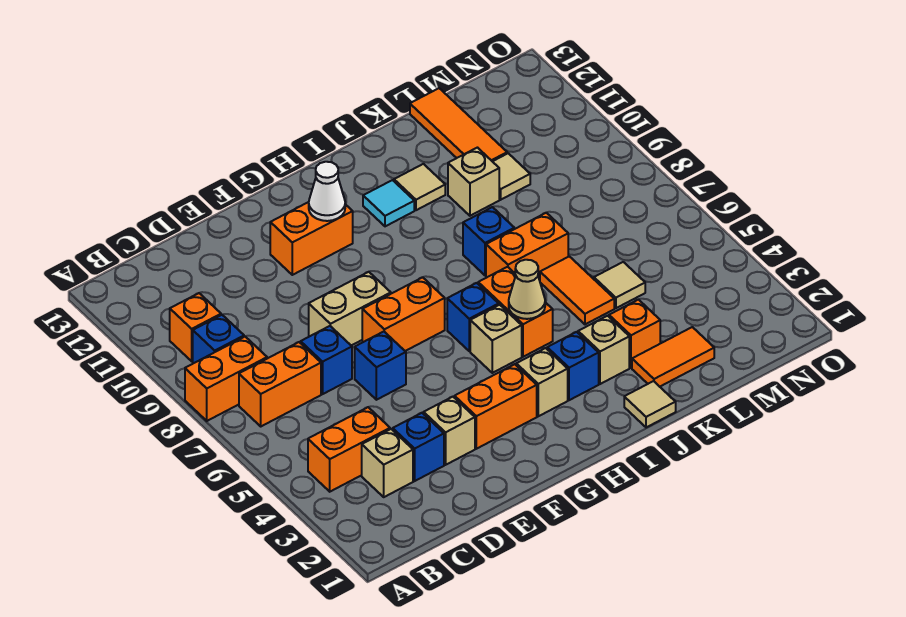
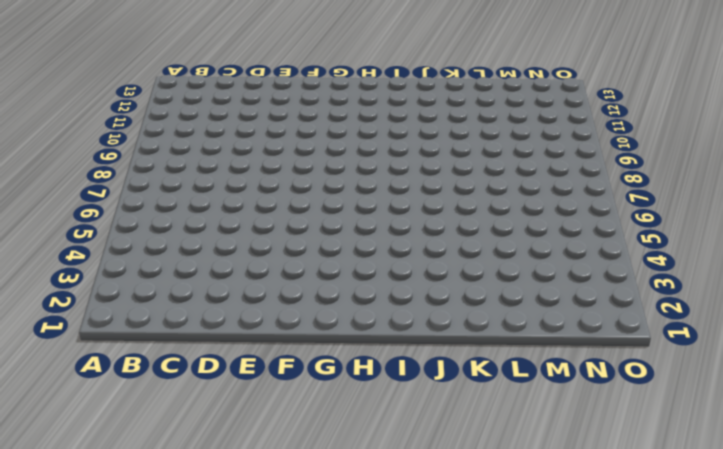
none -> orange 1x2 brick [185,337,267,421]
none -> orange 1x2 brick [308,407,390,492]
none -> orange 1x2 brick [239,342,321,426]
none -> blue 1x1 brick [193,315,244,363]

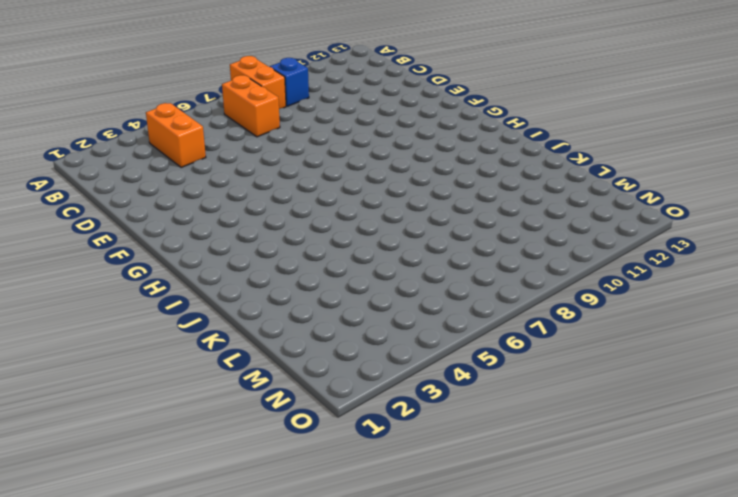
none -> orange 1x1 brick [170,293,221,361]
none -> tan 1x1 brick [362,429,413,497]
none -> blue 1x1 brick [393,413,444,481]
none -> blue 1x1 brick [301,326,352,394]

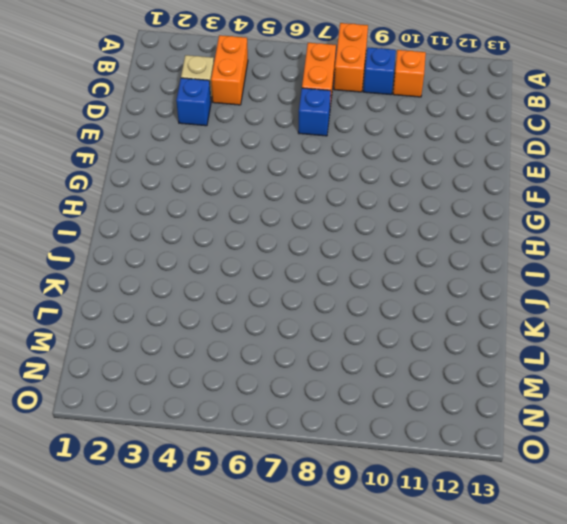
none -> tan 1x1 brick [424,397,475,465]
none -> blue 1x1 brick [355,332,406,400]
none -> tan 1x2 brick [309,272,391,346]
none -> orange 1x2 brick [455,364,537,449]

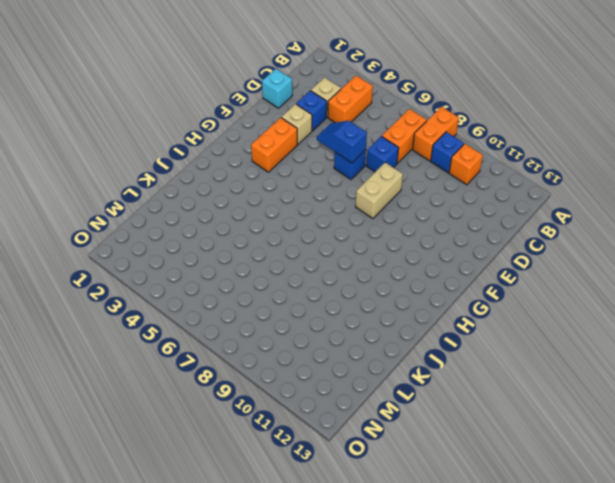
cyan 1x1 brick [262,69,292,108] -> none
blue 1x2 slope [317,121,367,163] -> none
none -> orange 1x2 brick [362,277,445,351]
none -> orange 1x2 brick [270,202,353,275]
none -> tan 1x1 brick [516,348,568,416]
none -> tan 1x1 brick [470,305,522,373]

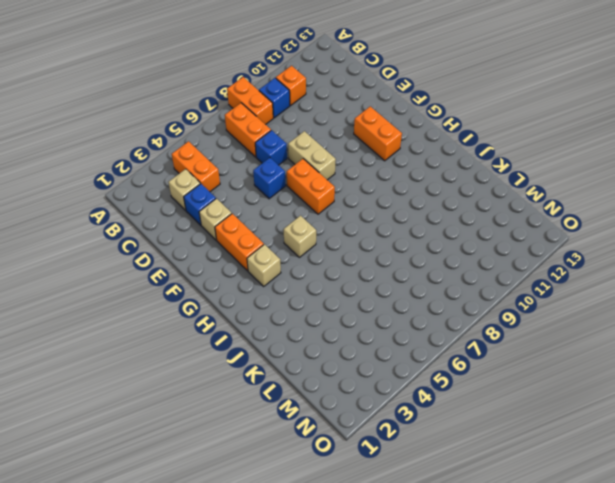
none -> blue 1x1 brick [447,283,499,351]
none -> blue 1x1 brick [547,332,599,400]
none -> orange 1x2 brick [478,267,553,357]
none -> cyan 1x1 tile [363,180,414,226]

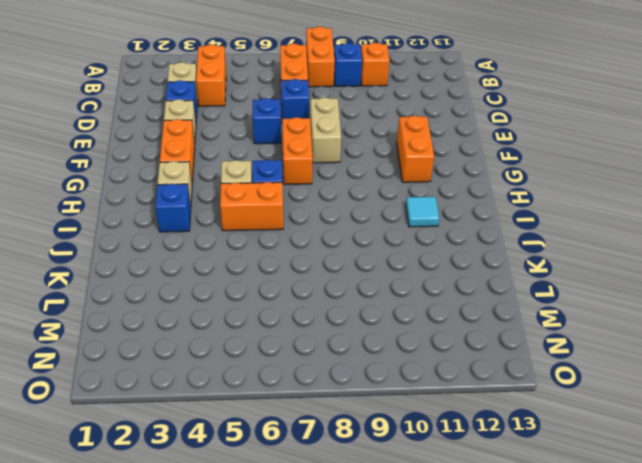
none -> tan 1x1 tile [624,381,676,427]
none -> tan 1x1 brick [578,316,629,384]
none -> orange 1x2 brick [486,213,568,280]
none -> blue 1x1 brick [463,207,514,275]

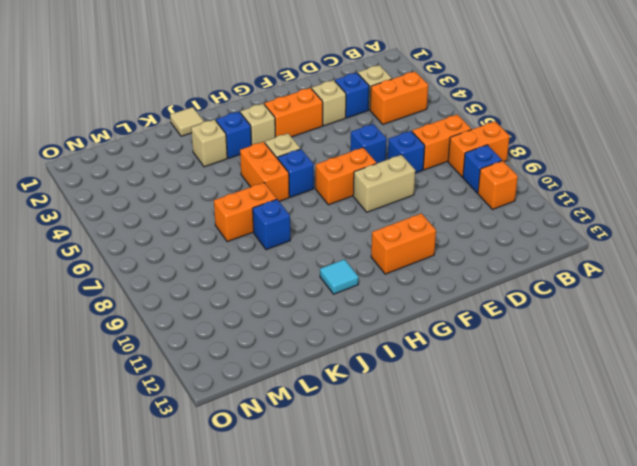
none -> tan 1x1 tile [394,164,445,210]
none -> orange 1x2 tile [632,327,714,387]
none -> orange 1x1 brick [609,299,660,368]
none -> orange 1x2 tile [540,256,614,324]

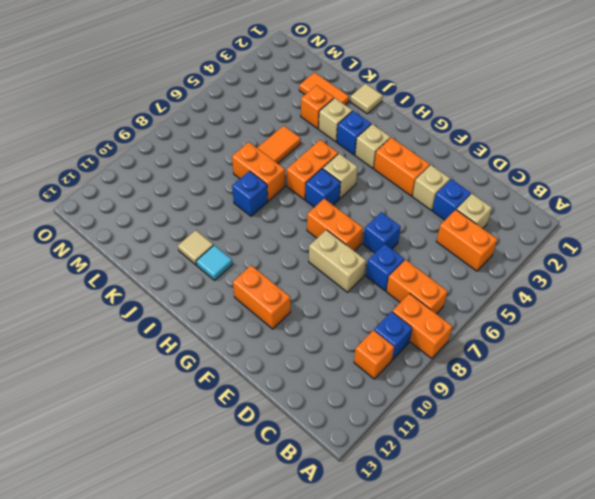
none -> tan 1x1 brick [448,148,499,216]
none -> tan 1x1 tile [594,262,645,308]
none -> tan 1x1 tile [492,153,530,200]
none -> orange 1x3 tile [410,88,507,161]

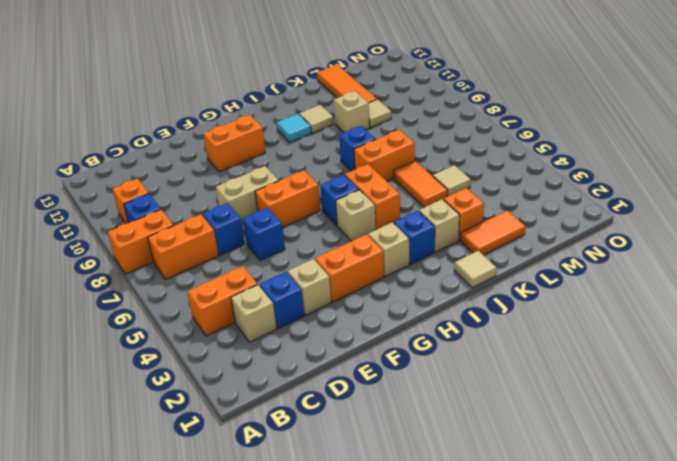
none -> white 1x1 cone [309,162,345,221]
none -> tan 1x1 cone [509,260,545,319]

